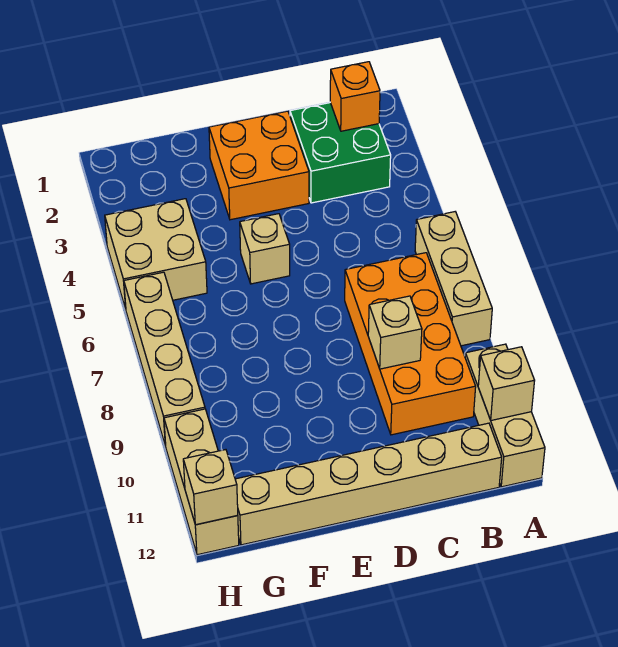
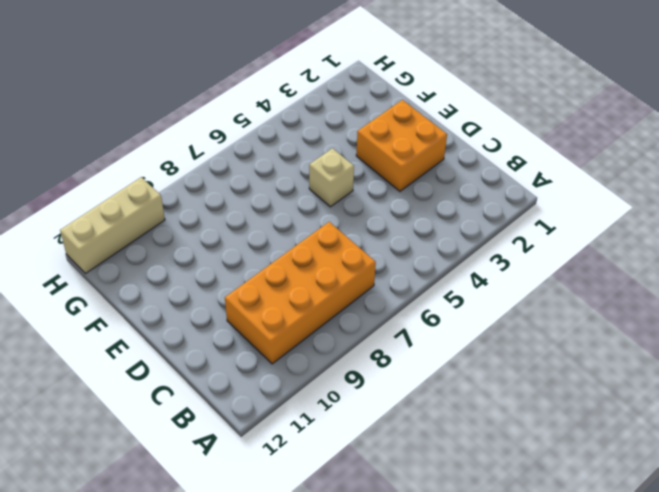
none -> tan 1x3 brick [415,212,492,346]
none -> tan 1x3 brick [465,344,545,487]
none -> green 2x2 brick [290,103,391,203]

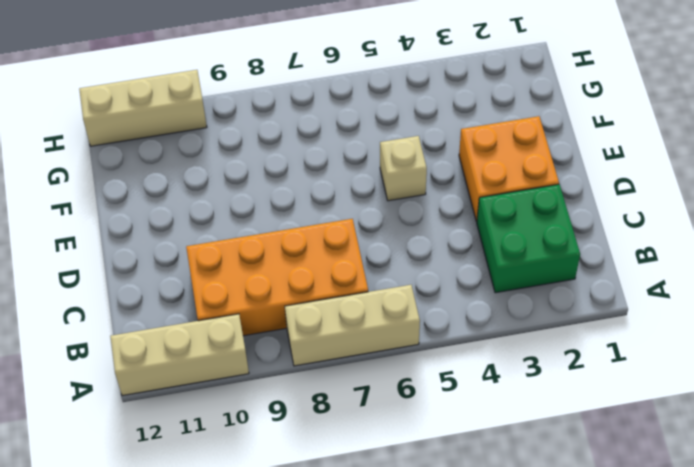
none -> tan 1x6 brick [235,423,502,545]
none -> tan 2x2 brick [105,199,207,309]
none -> tan 1x4 brick [124,272,205,446]

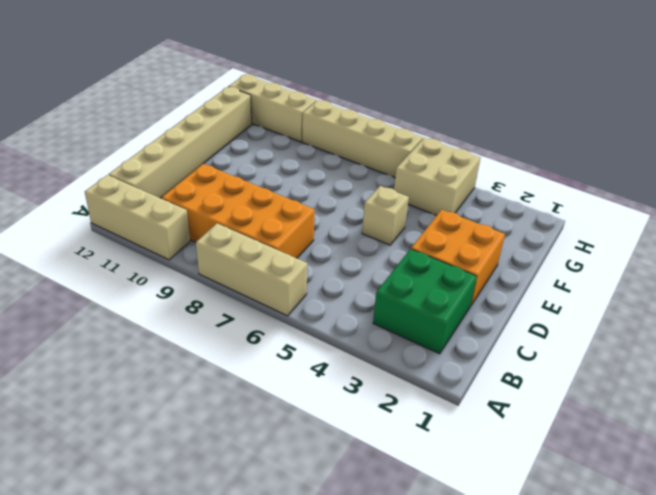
none -> tan 1x1 brick [478,347,535,420]
none -> orange 1x1 brick [330,62,380,131]
none -> tan 1x1 brick [368,296,422,369]

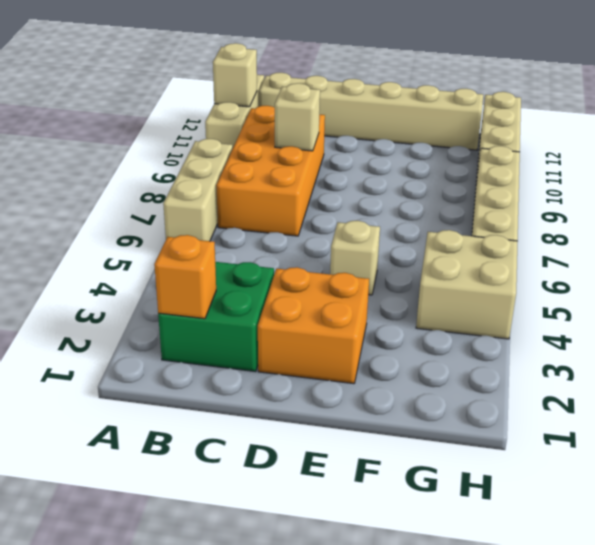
none -> tan 1x1 brick [183,450,238,525]

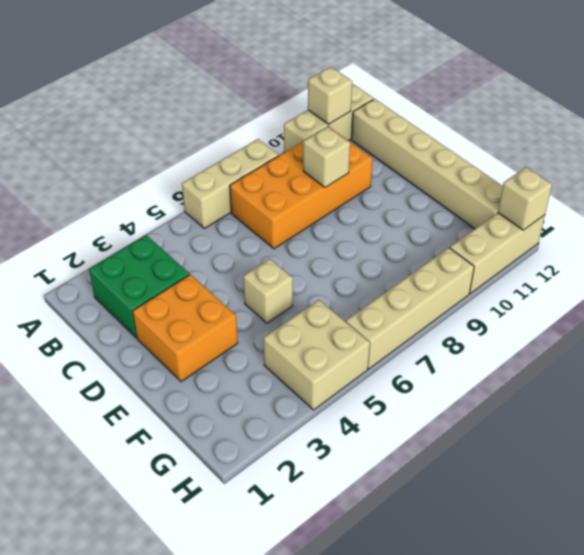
none -> orange 1x1 brick [330,62,380,131]

